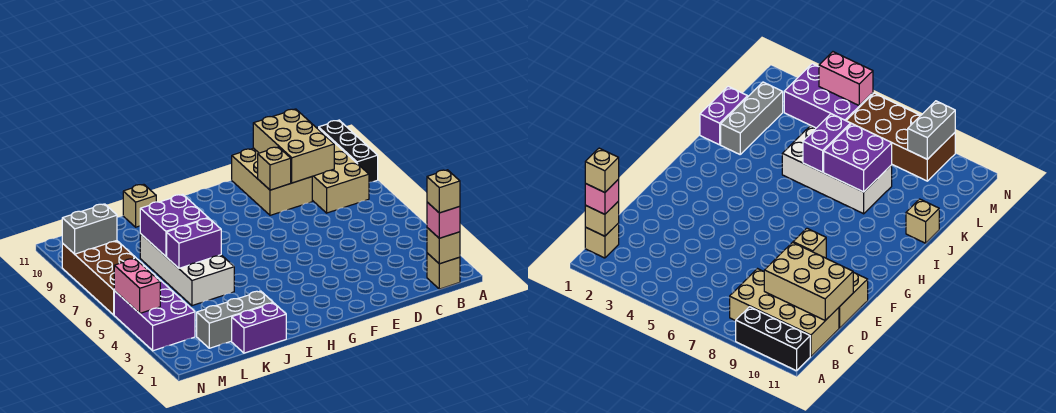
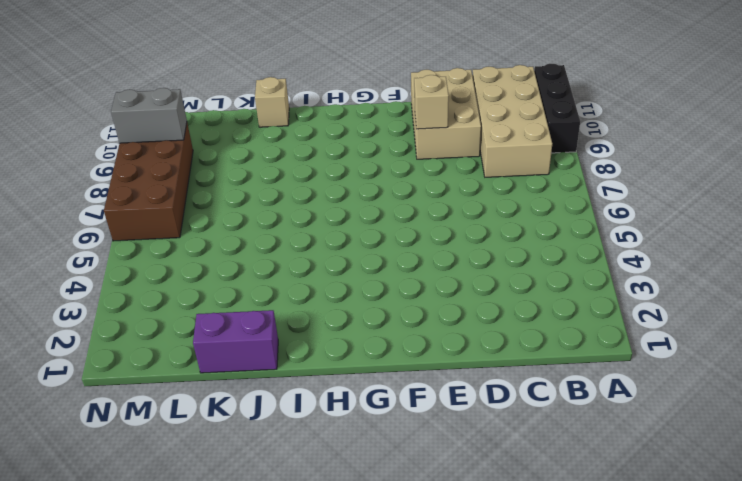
none -> tan 1x1 brick [427,253,460,289]
none -> grey 1x3 brick [197,291,273,348]
none -> white 2x4 brick [140,234,234,306]

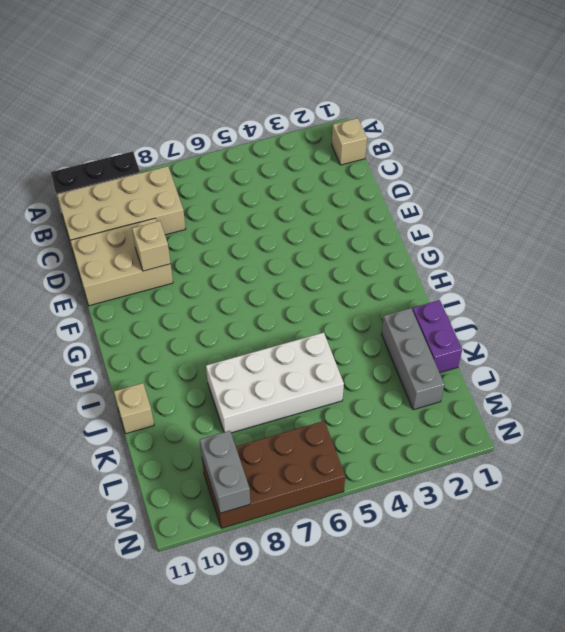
none -> purple 2x3 brick [114,277,195,351]
none -> tan 1x1 brick [427,228,460,264]
none -> tan 2x3 brick [253,109,334,183]

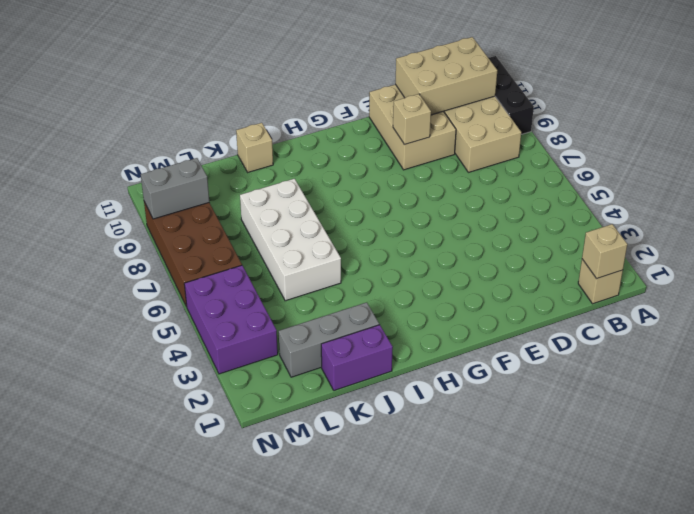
tan 2x3 brick [395,37,497,115] -> tan 2x3 brick turned to [253,109,334,183]
none -> purple 1x2 brick [167,218,221,268]
none -> purple 2x2 brick [140,194,208,256]
none -> pink 1x2 brick [114,259,160,313]

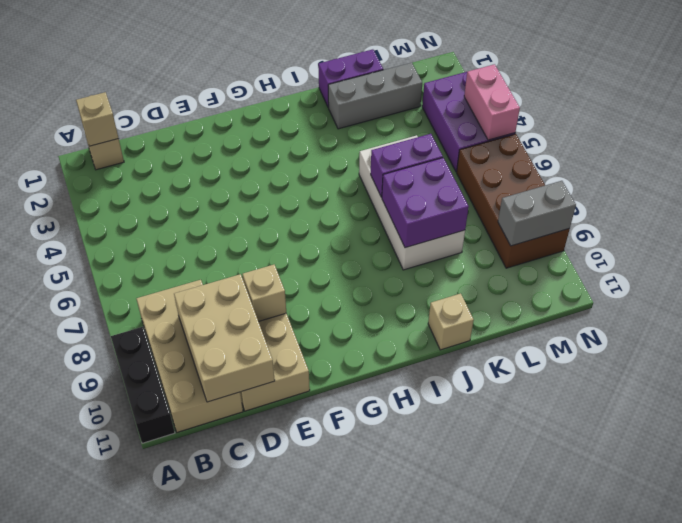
none -> pink 1x1 brick [427,202,460,238]
none -> tan 1x1 brick [427,170,460,213]

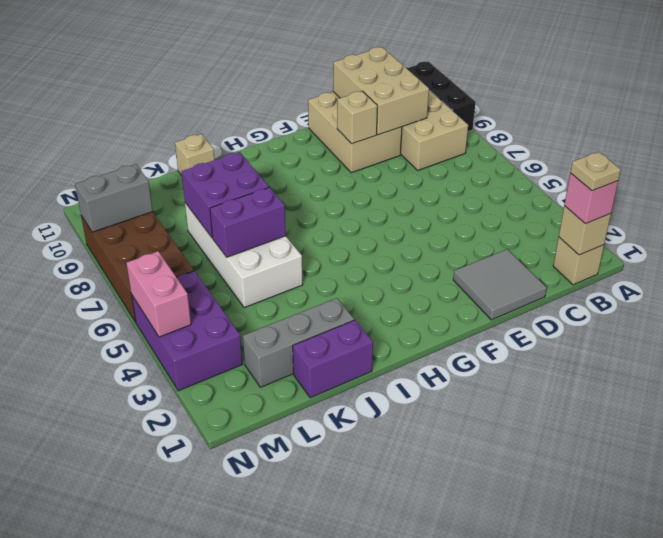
tan 1x1 plate [570,152,621,191] -> tan 1x1 brick [427,170,460,213]
grey 2x2 tile [453,249,547,320] -> none

